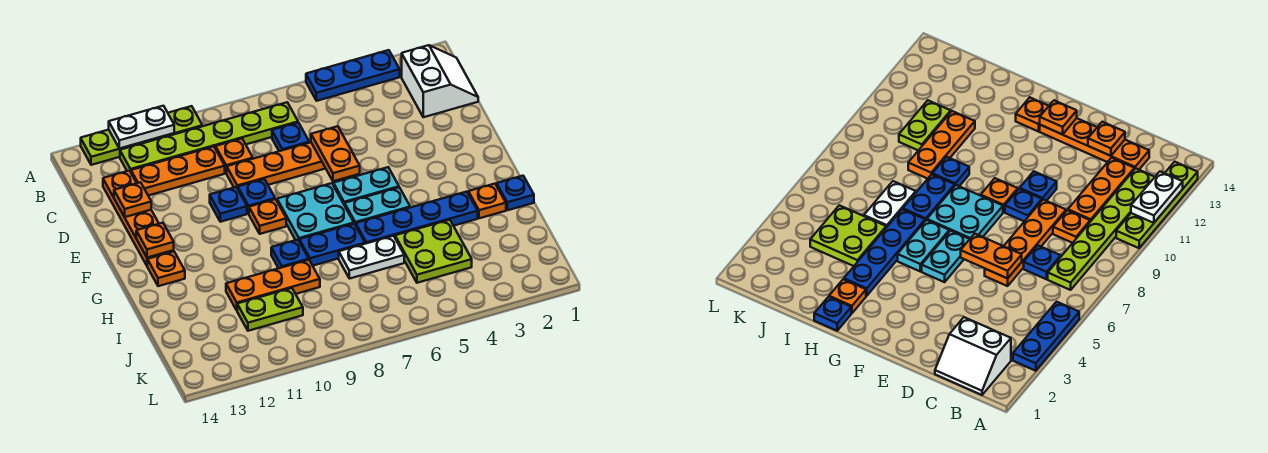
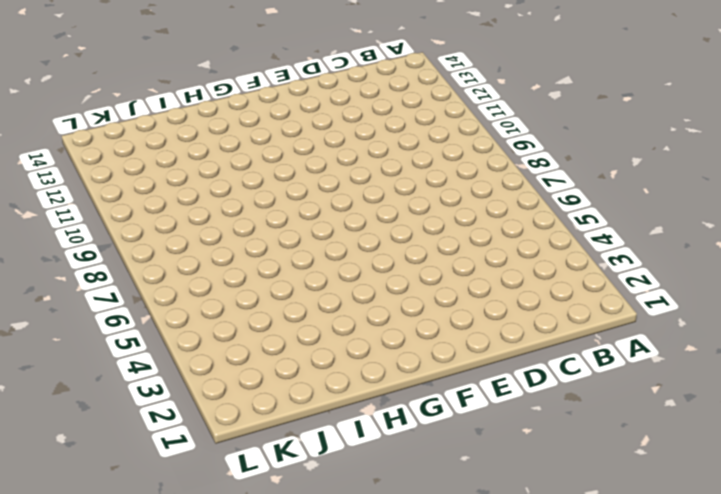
none -> blue 1x3 plate [306,50,400,101]
none -> lime 1x4 plate [81,106,202,165]
none -> white 2x2 slope [402,45,478,117]

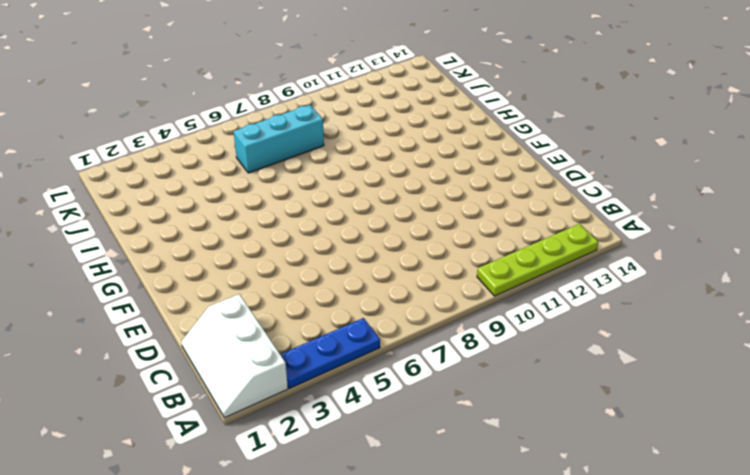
white 2x3 slope [181,294,288,418] -> white 2x2 slope [402,45,478,117]
cyan 1x3 brick [234,105,324,173] -> none
none -> lime 1x6 plate [120,102,298,172]
none -> blue 1x1 plate [272,123,309,151]
none -> orange 1x1 plate [216,139,253,173]

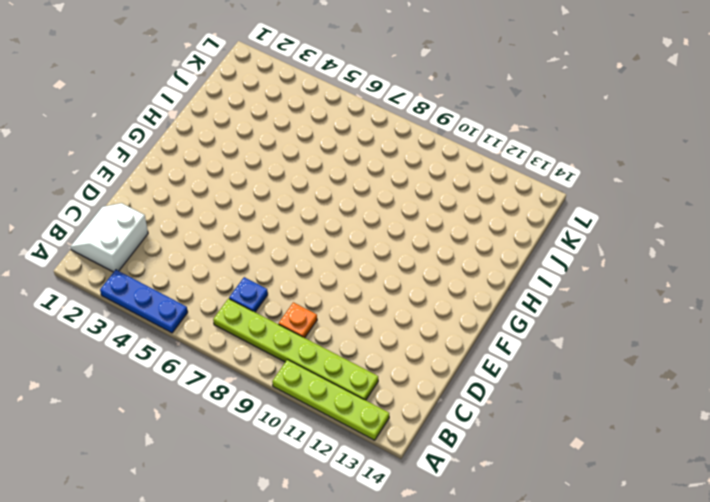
none -> orange 1x3 plate [131,147,225,196]
none -> orange 1x4 plate [103,171,174,265]
none -> orange 1x4 plate [227,142,326,188]

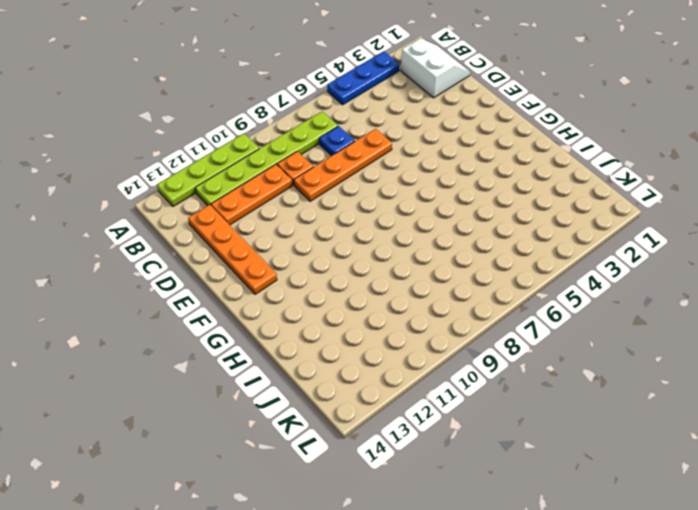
none -> blue 1x1 plate [238,179,275,214]
none -> blue 1x1 plate [210,187,247,222]
none -> cyan 1x2 plate [333,167,399,205]

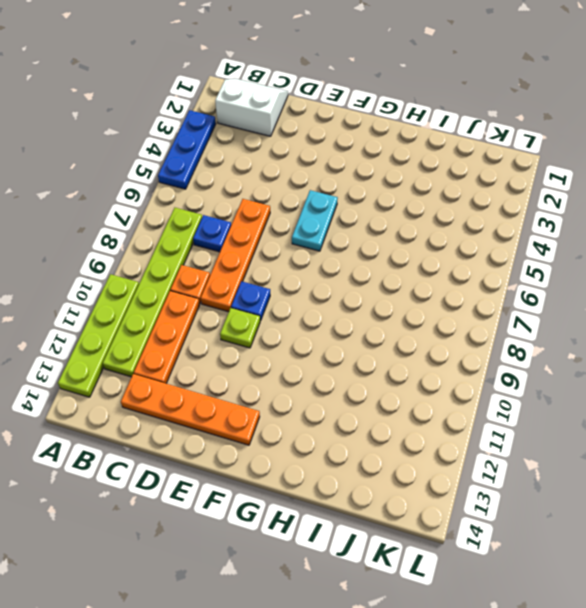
lime 1x1 plate [220,308,260,348] -> blue 1x1 plate [210,187,247,222]
none -> cyan 2x2 plate [277,183,354,240]
none -> orange 1x1 plate [249,199,286,234]
none -> cyan 1x2 plate [345,187,410,225]

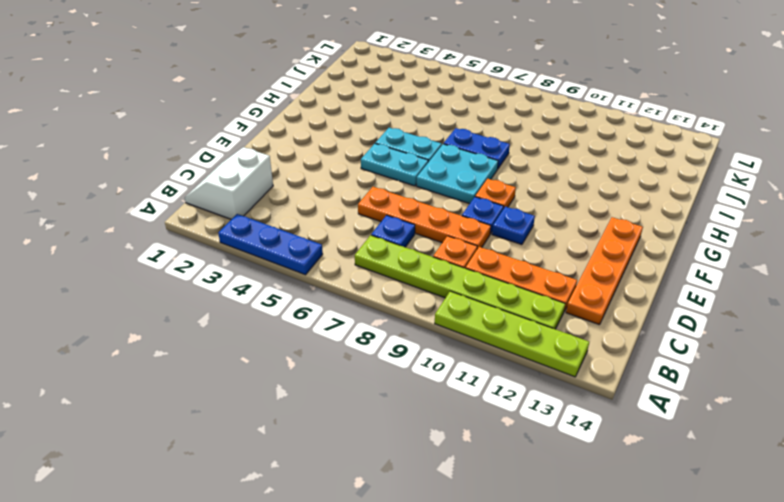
none -> orange 1x1 plate [147,252,185,286]
none -> blue 1x1 plate [497,176,534,210]
none -> orange 1x1 plate [468,184,506,218]

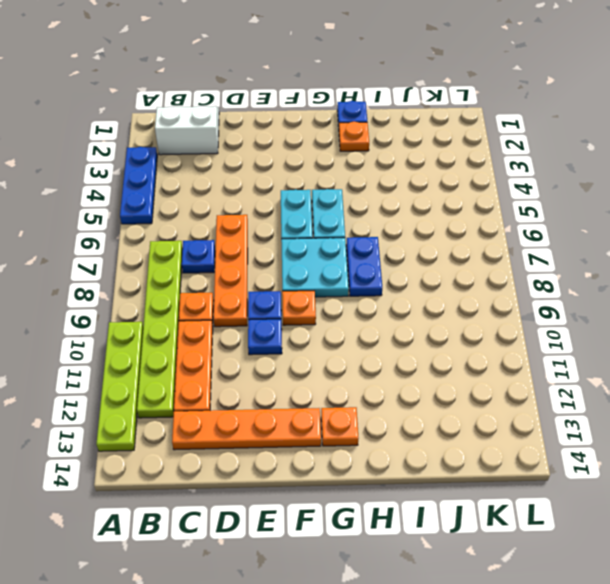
none -> blue 1x4 plate [356,192,478,244]
none -> blue 1x1 plate [271,240,309,268]
none -> lime 2x2 plate [395,220,472,283]

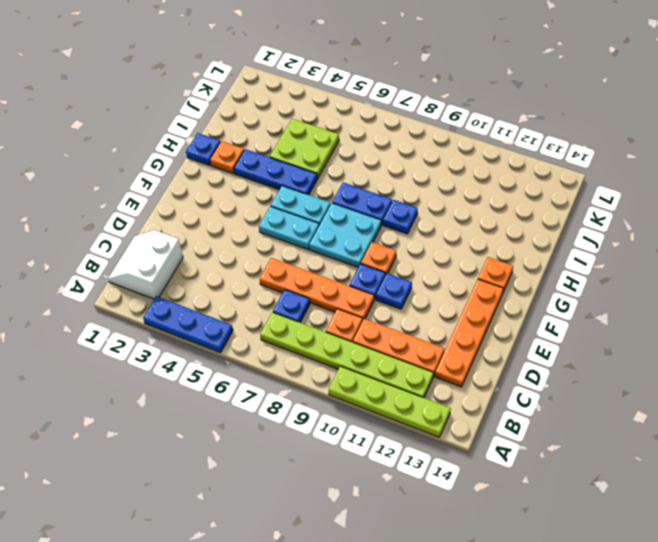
blue 1x3 plate [234,149,317,195] -> blue 1x4 plate [356,192,478,244]
none -> white 1x2 plate [339,236,404,279]
none -> orange 1x3 plate [226,260,320,310]
none -> lime 1x2 plate [237,288,303,331]

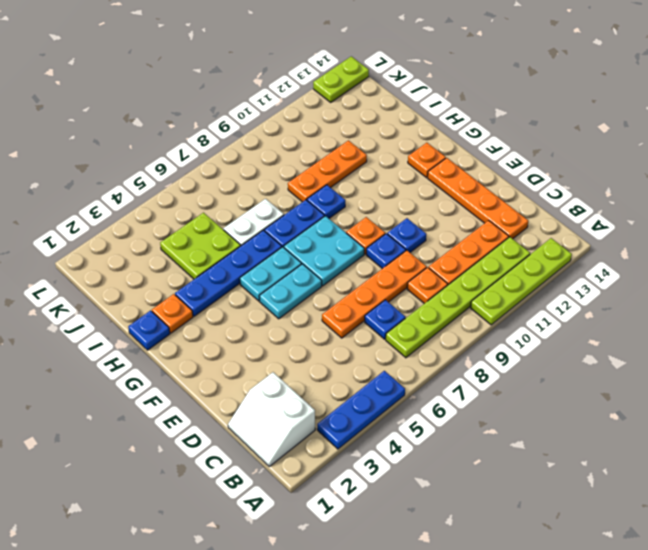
lime 1x2 plate [313,56,369,102] -> lime 1x2 plate moved to [237,288,303,331]
none -> white 1x2 plate [109,106,174,149]
none -> orange 1x2 plate [311,126,360,181]
none -> orange 1x1 plate [114,182,151,217]

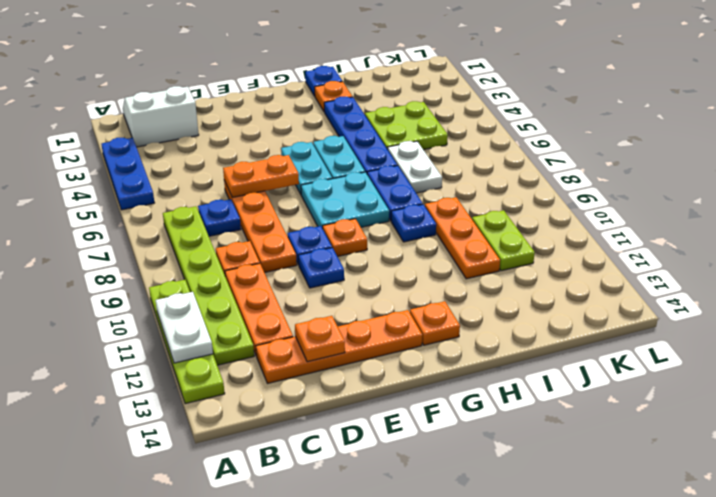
none -> orange 1x1 plate [136,223,174,258]

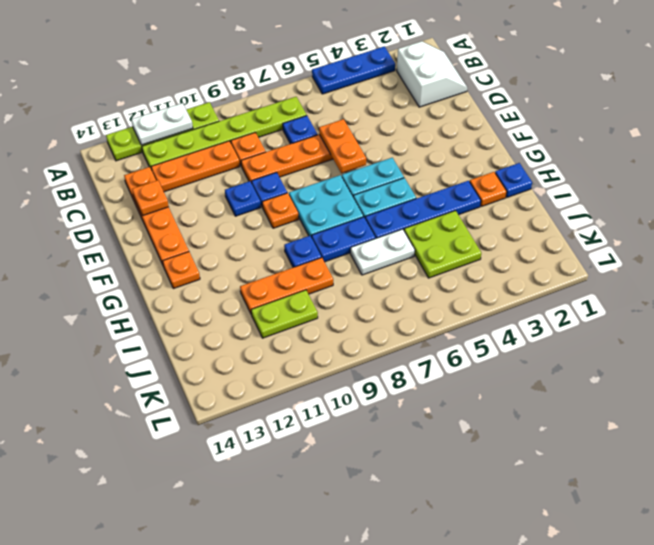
none -> orange 1x1 plate [136,223,174,258]

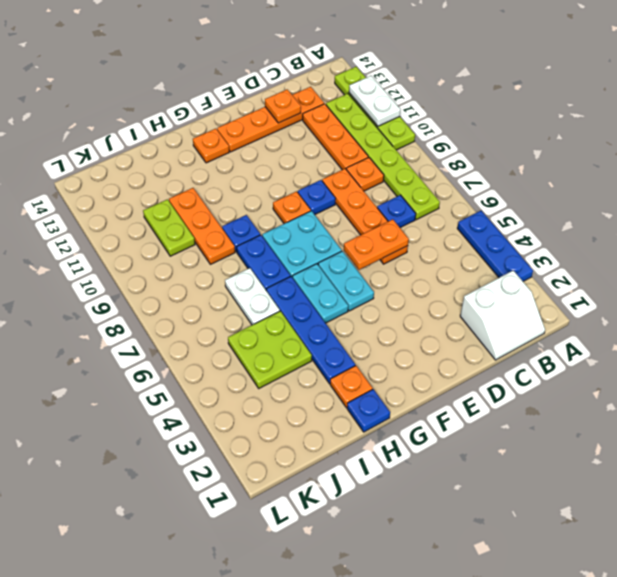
none -> blue 1x1 plate [210,187,247,222]
none -> orange 1x1 plate [136,223,174,258]

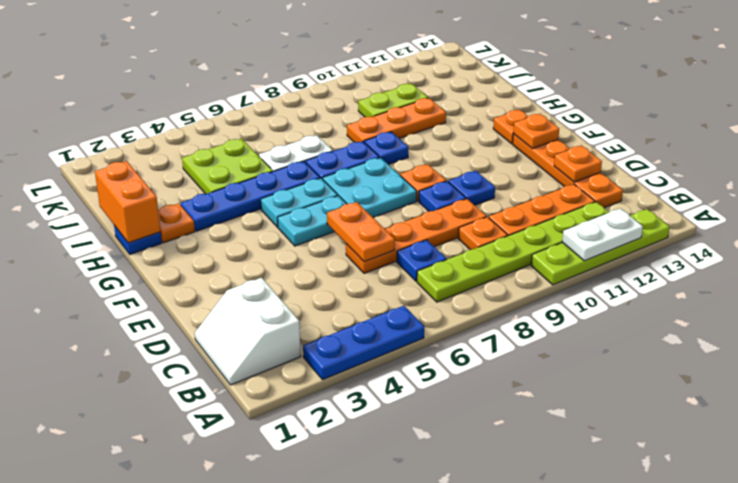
orange 1x2 brick [95,161,161,243] -> none

